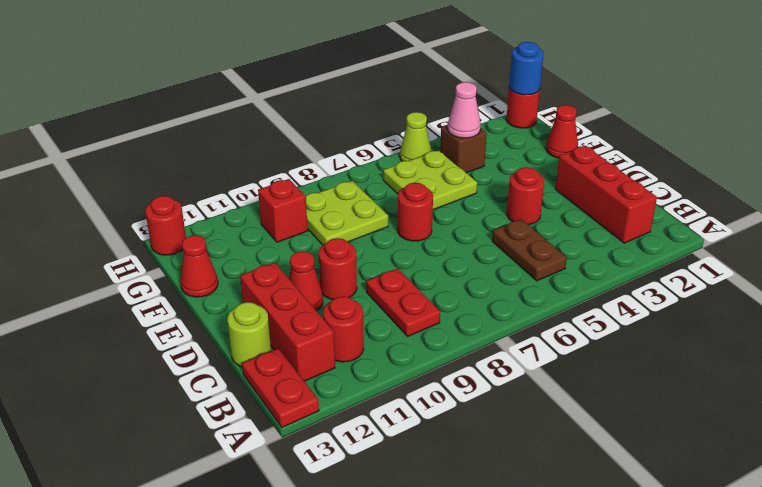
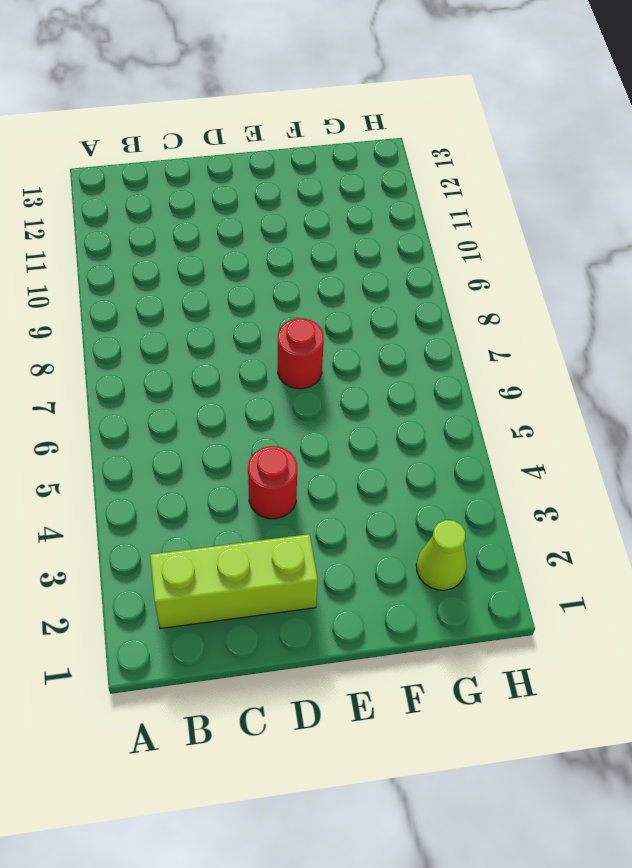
lime 1x3 brick [150,534,318,629] -> red 1x3 brick [555,146,657,243]
lime 1x1 cone [416,520,467,590] -> lime 1x1 cone moved to [400,112,431,161]
none -> red 1x2 plate [242,348,319,427]
none -> brown 1x2 plate [492,219,567,281]
none -> red 1x2 plate [366,268,440,336]

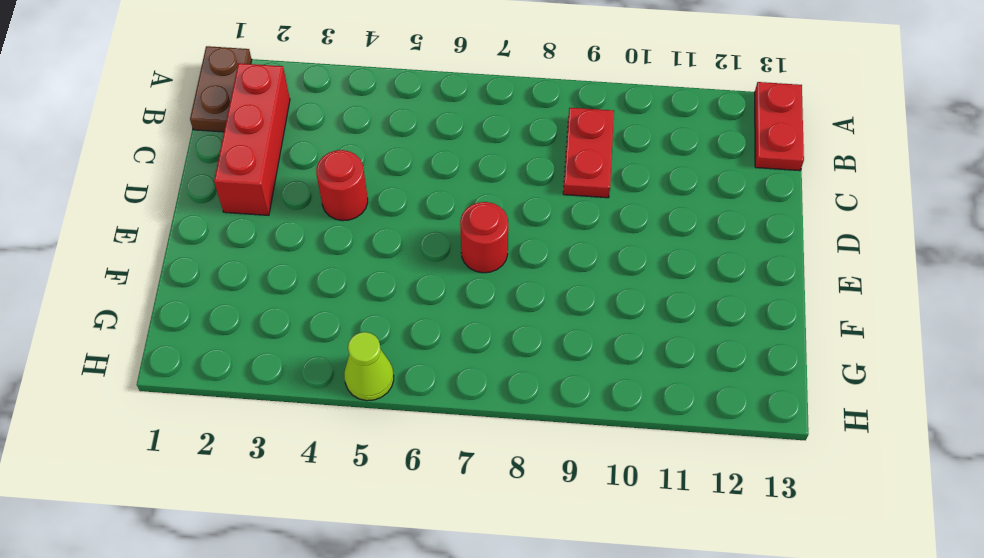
brown 1x2 plate [190,46,252,132] -> brown 1x2 plate moved to [492,219,567,281]
none -> red 1x1 round brick [323,296,364,362]
none -> red 1x3 brick [240,262,335,381]
none -> lime 1x1 round brick [227,302,271,367]

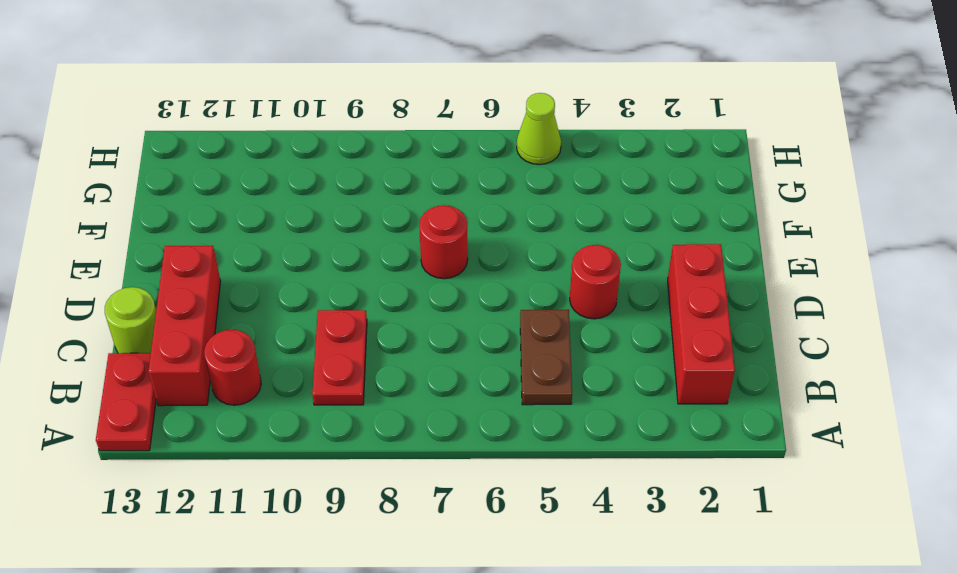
none -> red 1x1 round brick [319,238,357,300]
none -> red 1x1 cone [289,251,323,311]
none -> red 1x1 cone [546,105,578,158]

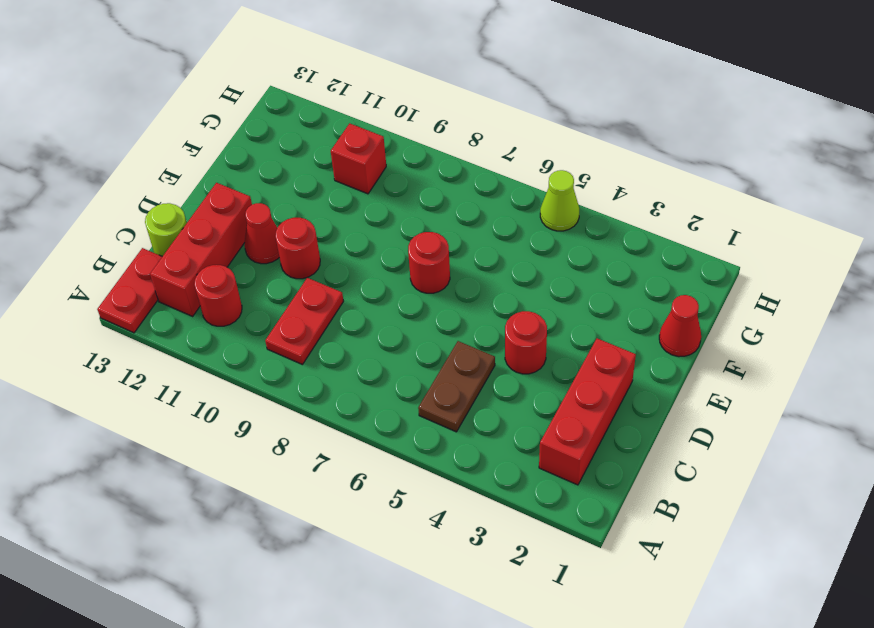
none -> lime 2x2 plate [383,150,477,210]
none -> lime 2x2 plate [306,181,388,245]
none -> red 1x1 cone [180,235,218,297]

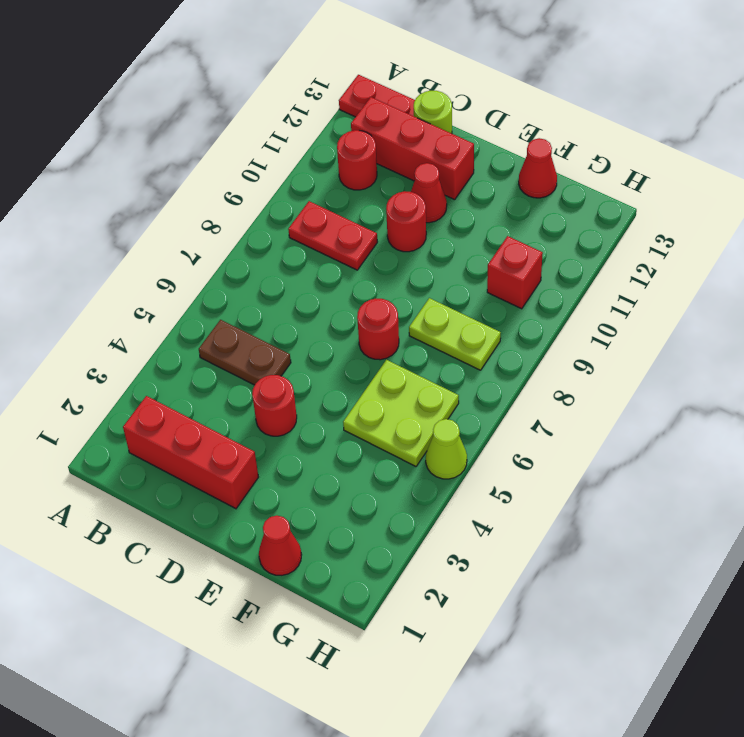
lime 1x2 plate [409,298,501,370] -> lime 2x2 plate [306,181,388,245]
none -> brown 1x1 brick [440,125,487,173]
none -> red 1x1 round brick [506,88,540,128]
none -> red 1x1 round brick [145,196,186,255]

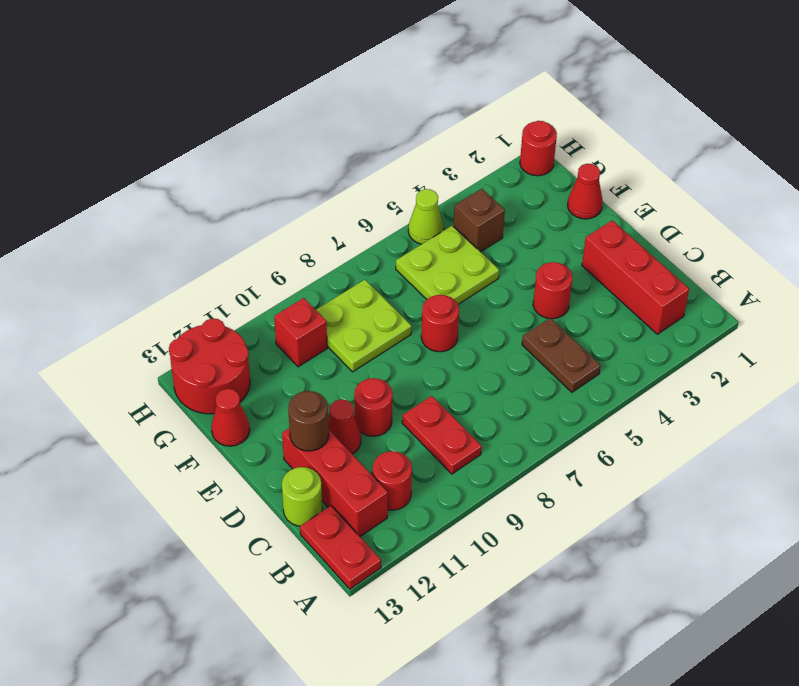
brown 1x1 round brick [288,391,329,451] -> none
red 2x2 round brick [169,318,250,414] -> red 1x1 round brick [145,196,186,255]
none -> pink 1x1 cone [448,82,481,138]
none -> blue 1x1 round brick [509,42,544,95]

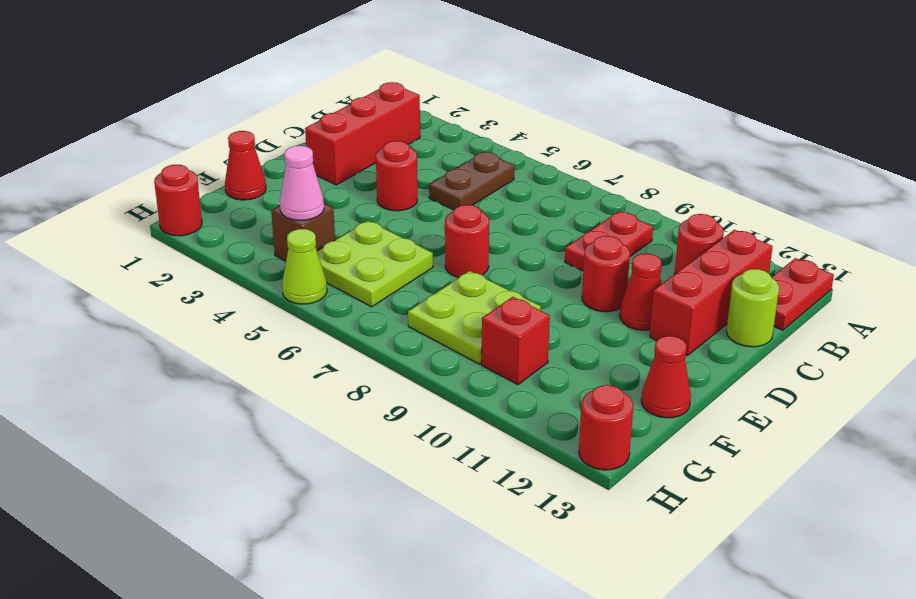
none -> blue 1x1 round brick [509,42,544,95]

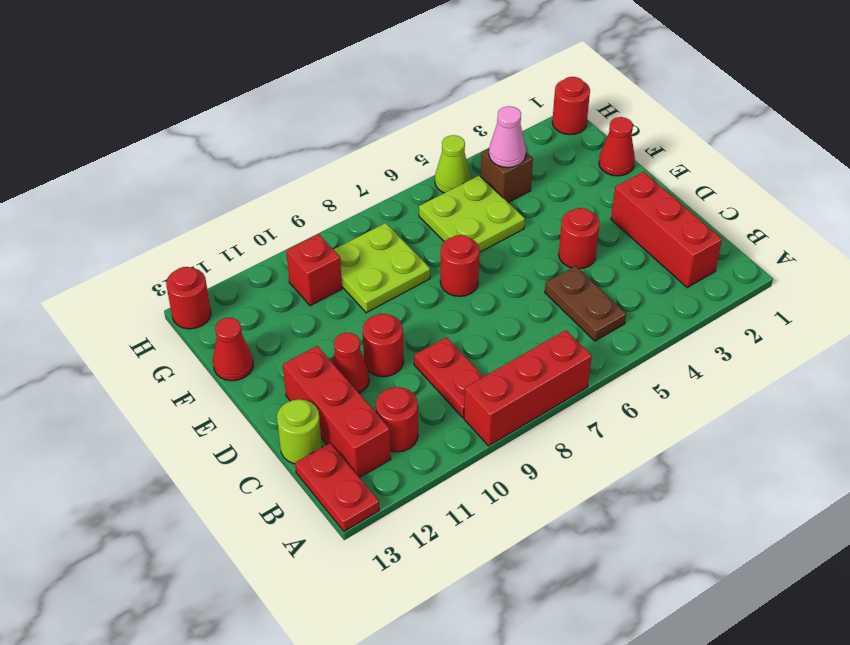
red 1x3 brick [464,330,592,446] -> none
none -> blue 1x1 round brick [509,42,544,95]

